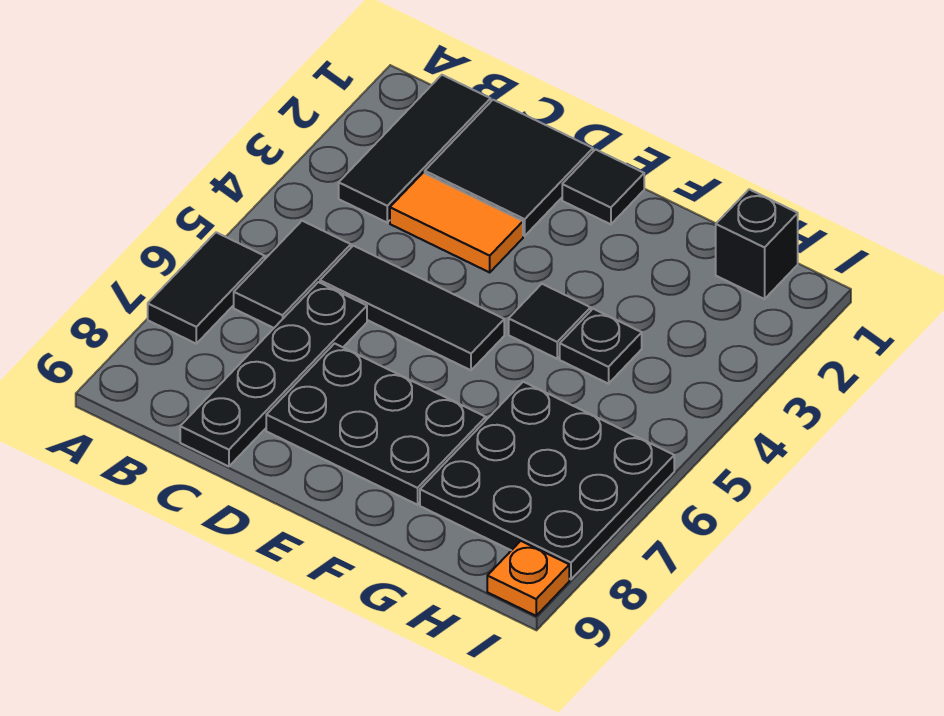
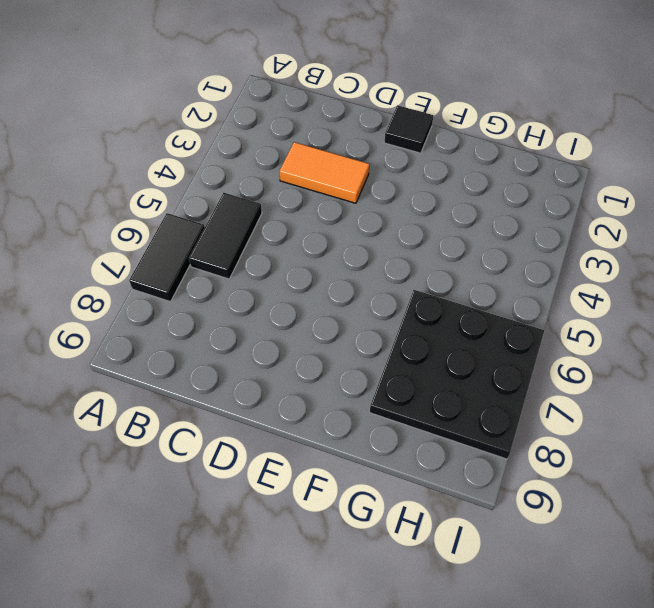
none -> black 1x3 tile [339,75,491,222]
none -> black 2x2 tile [425,100,593,236]
none -> black 1x3 tile [320,246,504,370]

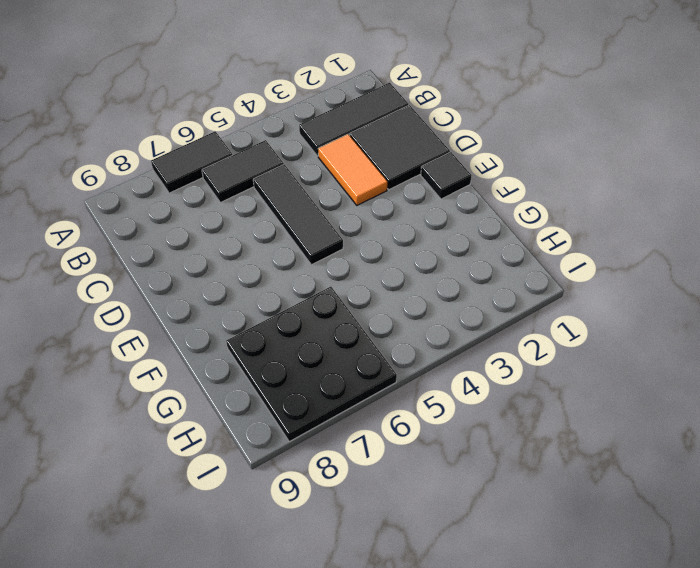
none -> black 1x4 plate [180,282,367,466]
none -> black 2x3 plate [266,343,486,505]
none -> black 1x1 tile [509,284,591,359]

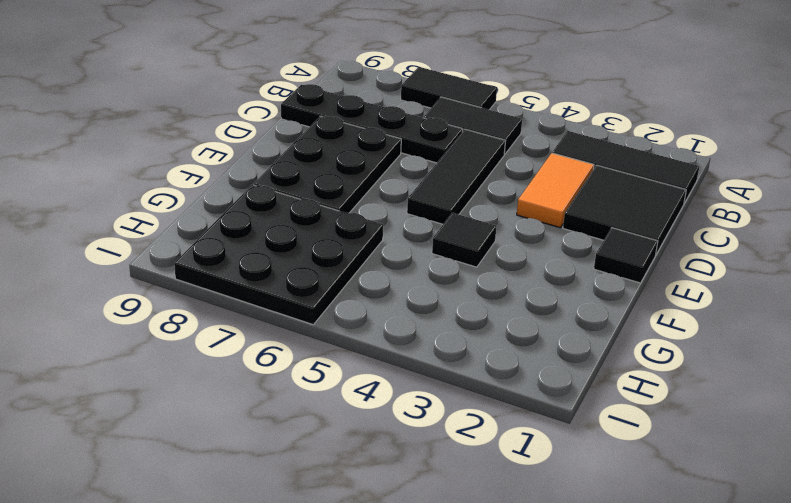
none -> black 1x1 plate [560,309,642,384]
none -> black 1x1 brick [716,189,798,299]
none -> orange 1x1 plate [487,541,569,616]

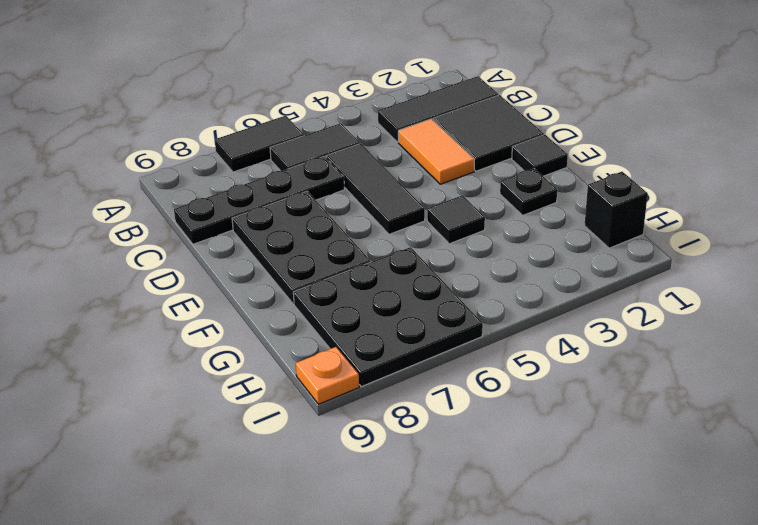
black 1x1 plate [500,169,557,215] -> black 1x1 plate moved to [560,309,642,384]

